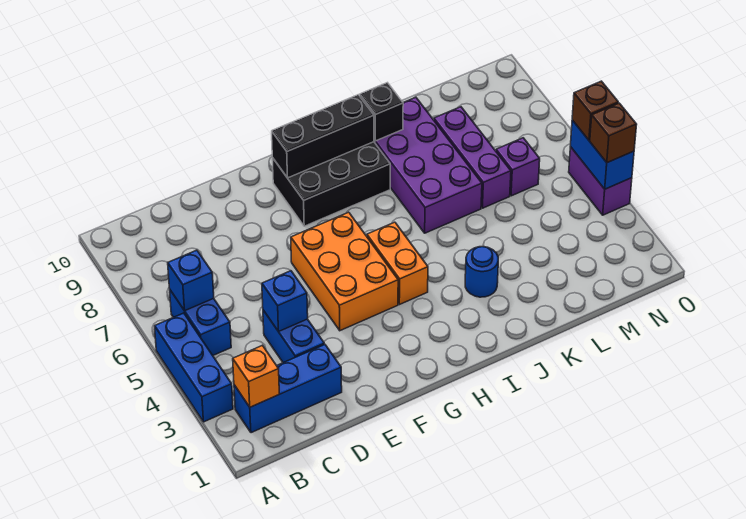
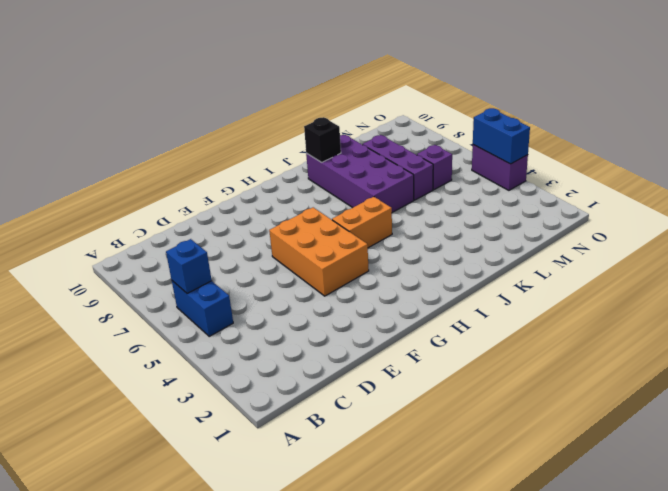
orange 1x2 brick [332,197,392,248] -> orange 1x2 brick turned to [367,222,428,305]
none -> blue 1x3 brick [155,313,233,422]
none -> blue 1x3 brick [234,344,342,433]
none -> blue 1x2 brick [263,310,324,363]

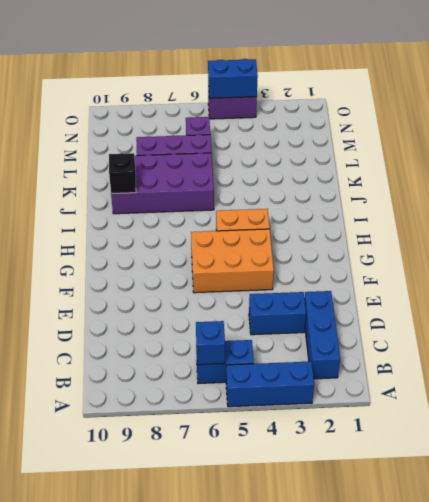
none -> black 2x3 brick [272,142,390,226]
none -> blue 1x1 round brick [465,247,498,297]
none -> orange 1x1 brick [233,345,279,407]

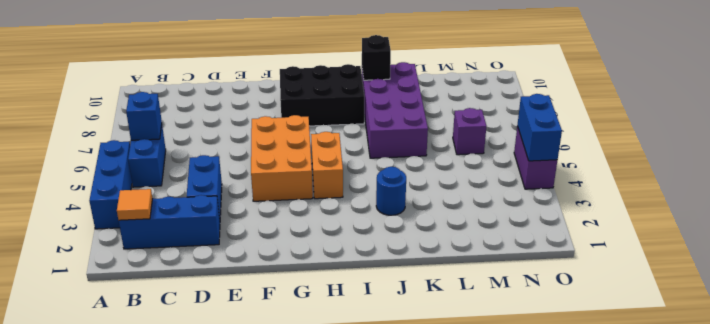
orange 1x1 tile [117,189,153,220] -> orange 1x1 brick [233,345,279,407]
none -> purple 1x3 brick [434,107,511,208]
none -> blue 1x1 brick [262,271,308,332]
none -> black 1x3 brick [272,95,374,178]

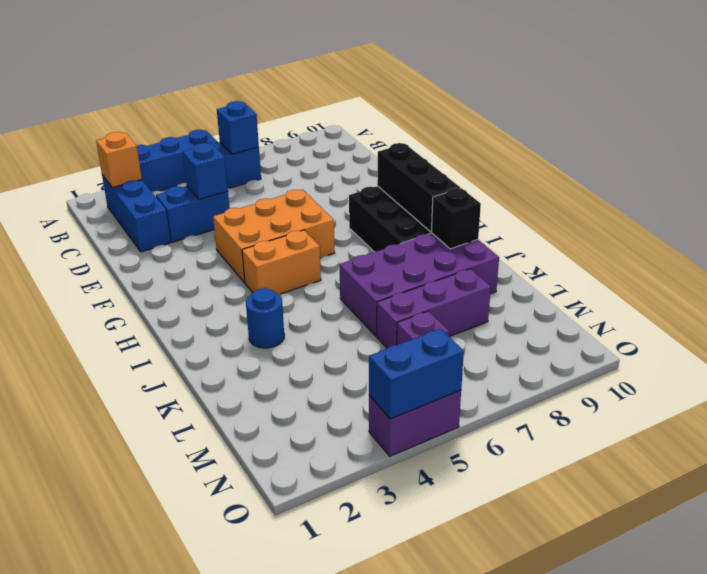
none -> brown 1x1 brick [590,103,637,163]
none -> brown 1x1 brick [572,81,618,140]

